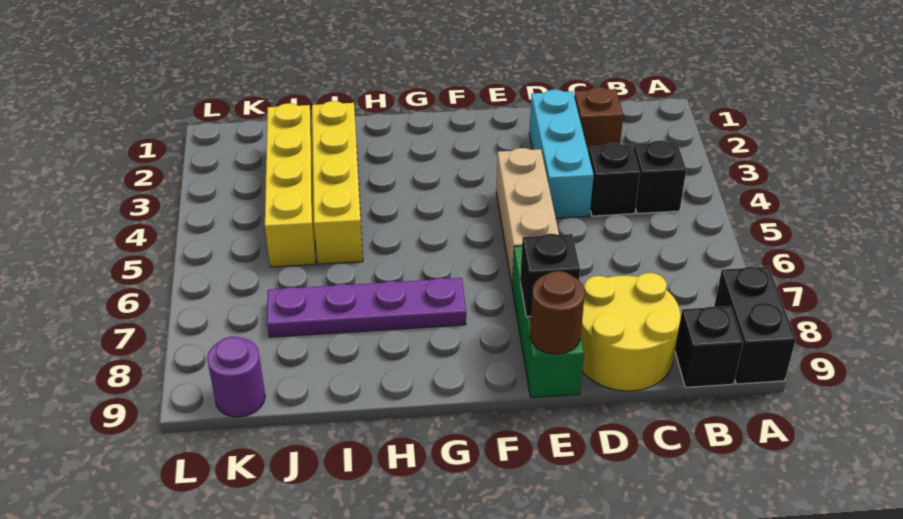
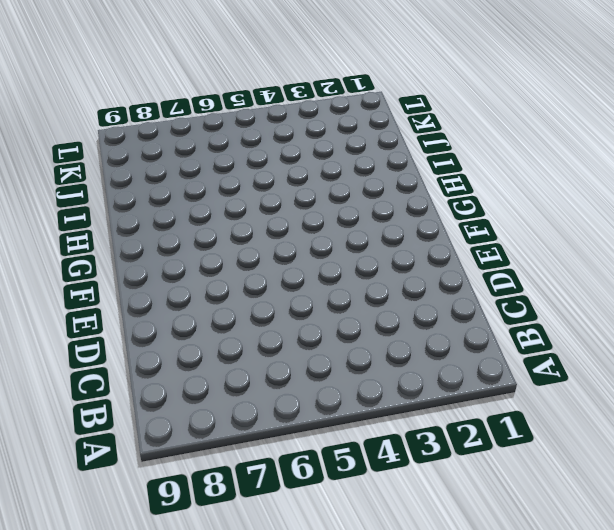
none -> black 1x2 brick [714,267,796,384]
none -> black 1x1 brick [634,140,686,214]
none -> black 1x1 brick [675,306,743,387]

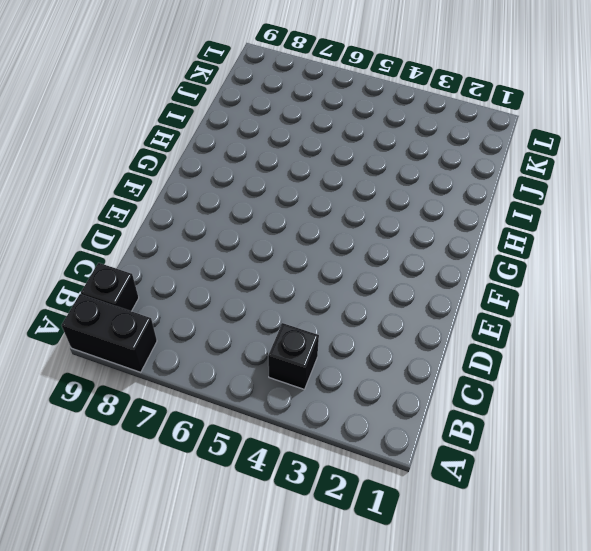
none -> brown 1x1 brick [574,87,623,150]
none -> black 1x1 brick [588,143,640,216]
none -> yellow 2x2 round brick [581,273,681,391]

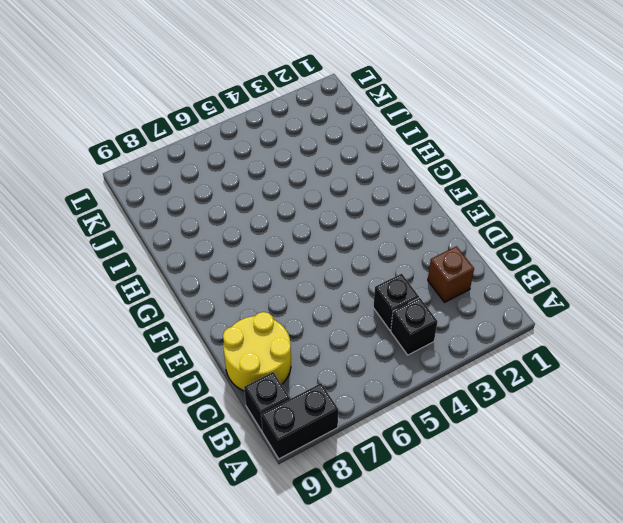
none -> cyan 1x3 brick [529,90,594,218]
none -> tan 1x3 brick [496,148,559,284]
none -> green 1x3 brick [512,246,584,398]

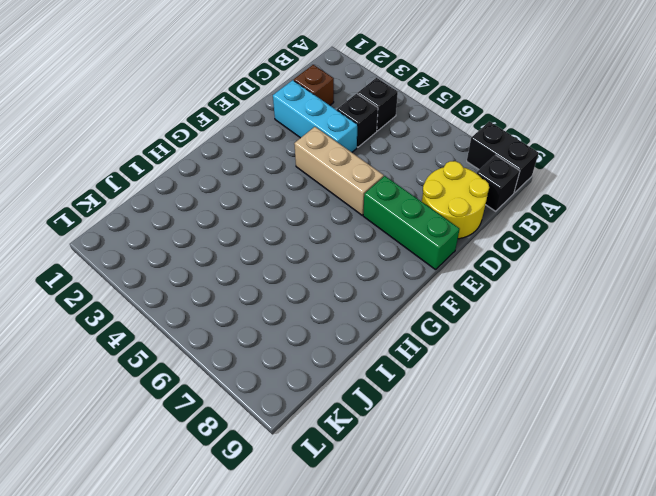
none -> purple 1x4 plate [267,278,466,337]
none -> yellow 1x4 brick [312,101,363,264]
none -> yellow 1x4 brick [265,103,316,267]

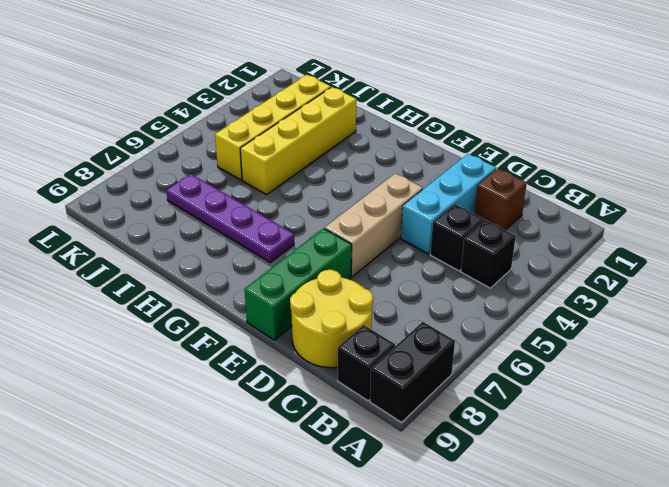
none -> purple 1x1 round brick [207,337,265,417]
none -> black 1x1 brick [520,234,580,317]
none -> brown 1x1 round brick [530,271,585,354]

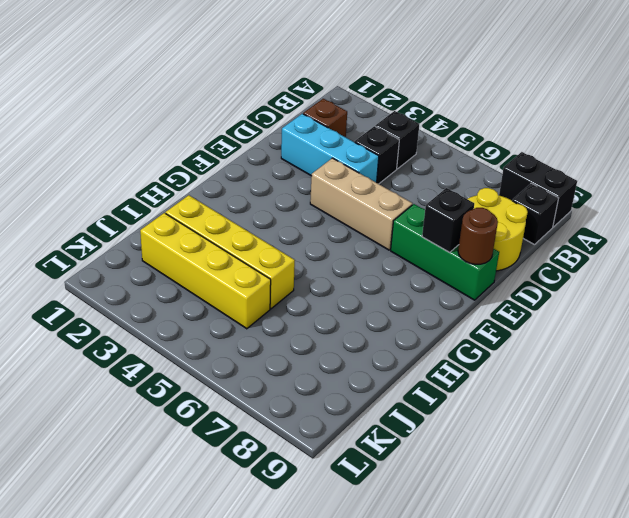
none -> purple 1x4 plate [267,278,466,337]
none -> purple 1x1 round brick [207,337,265,417]

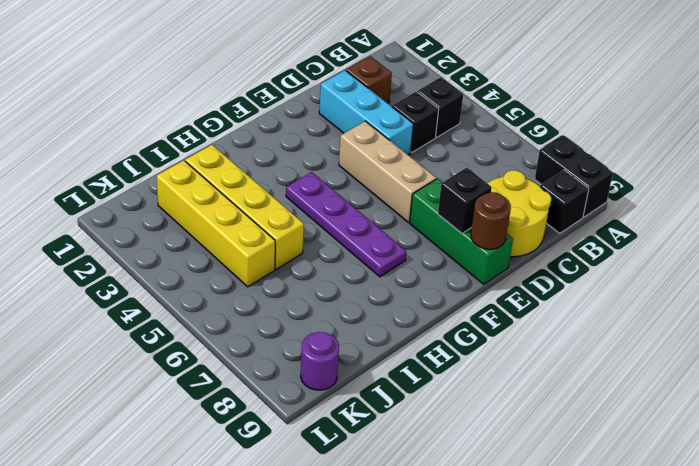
purple 1x4 plate [286,172,406,277] -> purple 1x4 plate turned to [267,278,466,337]

